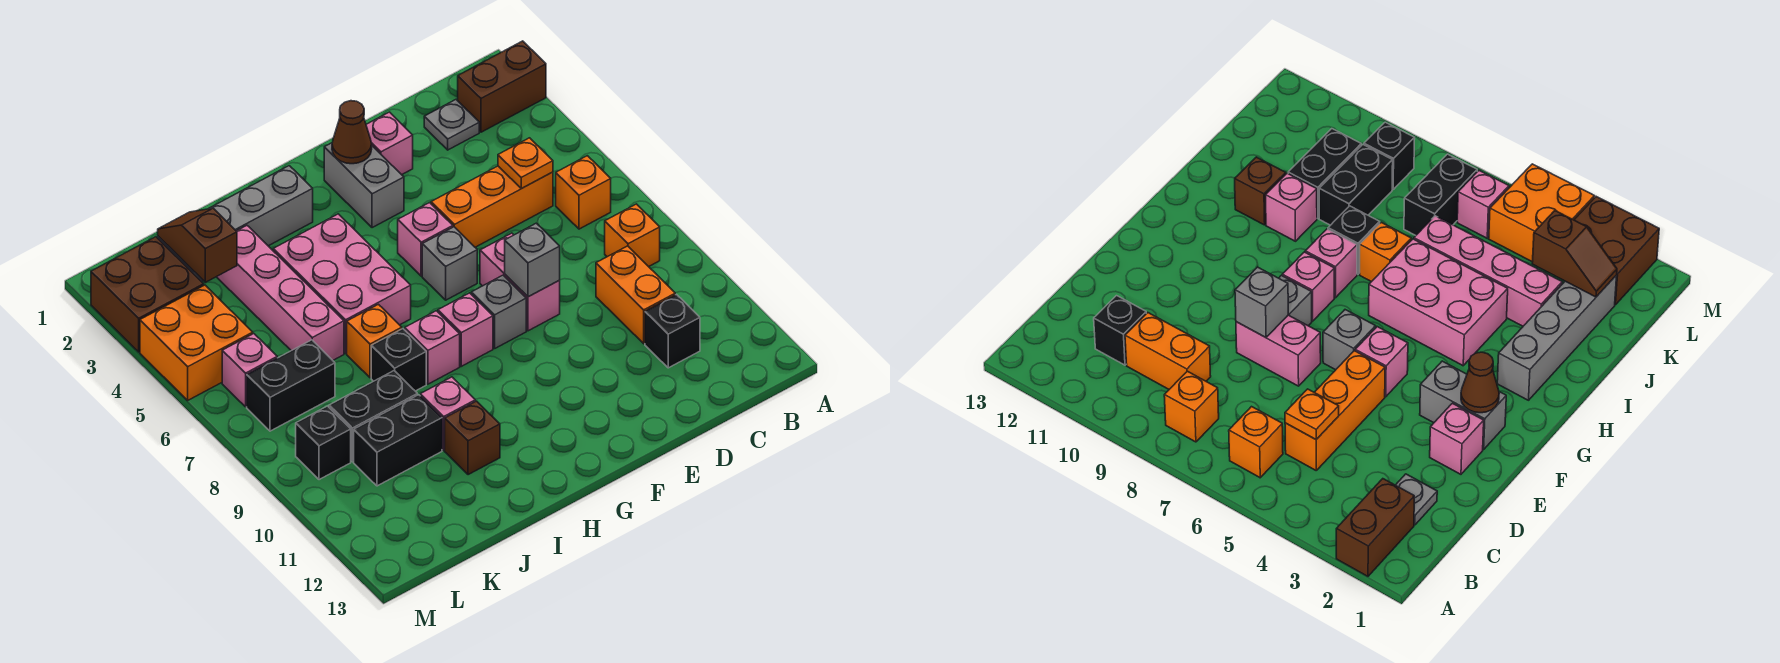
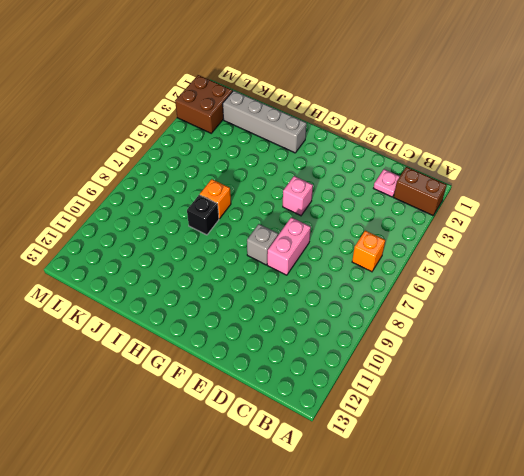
pink 1x1 plate [374,169,400,197] -> grey 1x1 plate [424,100,479,150]
none -> orange 1x1 brick [605,204,660,267]
none -> orange 1x3 brick [431,166,553,247]
none -> orange 1x2 brick [596,246,675,344]
none -> black 1x1 brick [645,295,700,368]

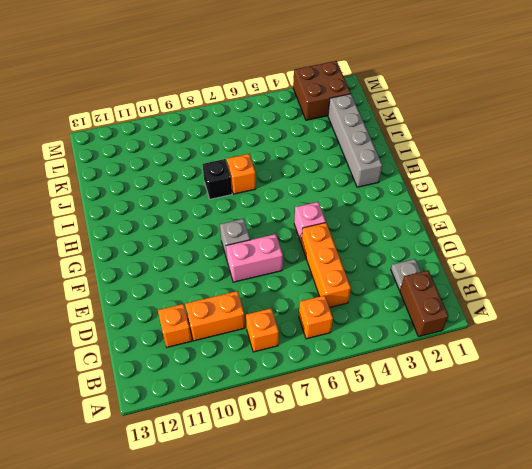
orange 1x1 brick [158,304,192,347] -> black 1x1 brick [645,295,700,368]
none -> pink 1x1 brick [366,112,413,175]
none -> grey 1x2 brick [324,143,404,228]
none -> grey 1x1 brick [422,227,477,300]
none -> pink 1x1 brick [438,293,493,366]

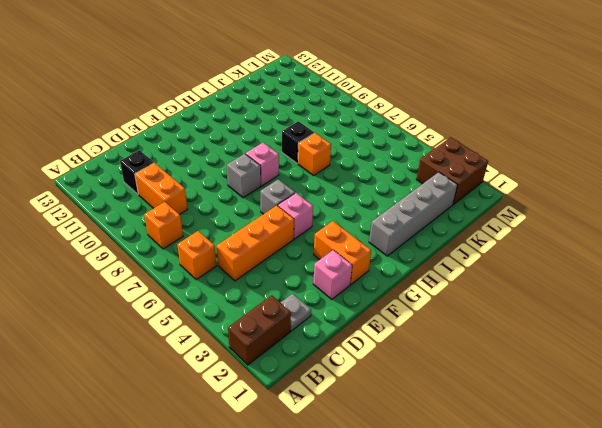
orange 1x2 brick [314,221,371,284] -> grey 1x2 brick [324,143,404,228]
none -> pink 1x2 brick [480,233,560,331]
none -> pink 2x3 brick [273,214,411,353]
none -> pink 1x1 brick [405,311,460,384]
none -> pink 1x1 brick [420,377,475,450]

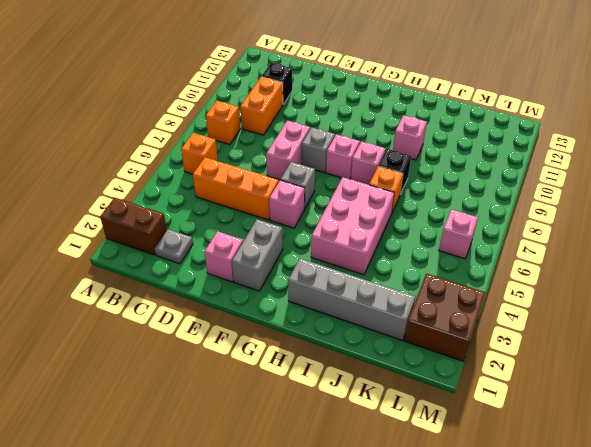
none -> brown 1x1 brick [445,401,500,475]
none -> pink 1x4 brick [217,226,344,360]
none -> black 1x2 brick [329,371,417,462]
none -> black 1x2 brick [354,395,442,486]

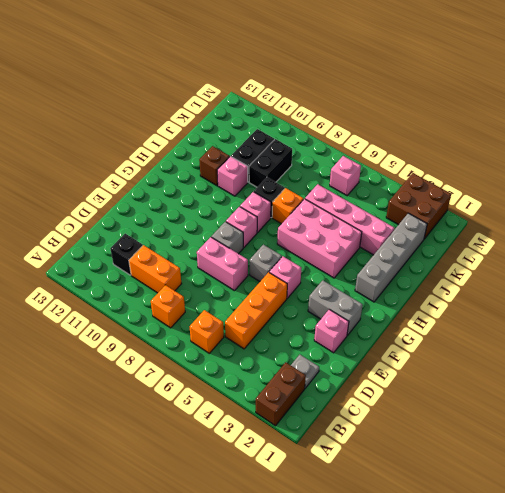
none -> black 1x2 brick [247,340,335,431]
none -> orange 2x2 brick [140,285,253,400]
none -> black 1x1 brick [296,406,351,480]
none -> orange 1x1 plate [498,138,553,189]

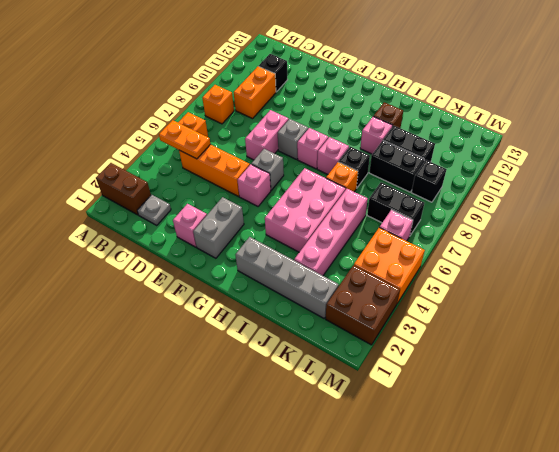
orange 1x2 plate [159,120,210,159] -> orange 1x1 plate [498,138,553,189]
none -> grey 1x1 brick [505,223,560,297]
none -> brown 1x1 cone [332,101,372,164]
none -> brown 1x2 slope [158,208,237,282]

